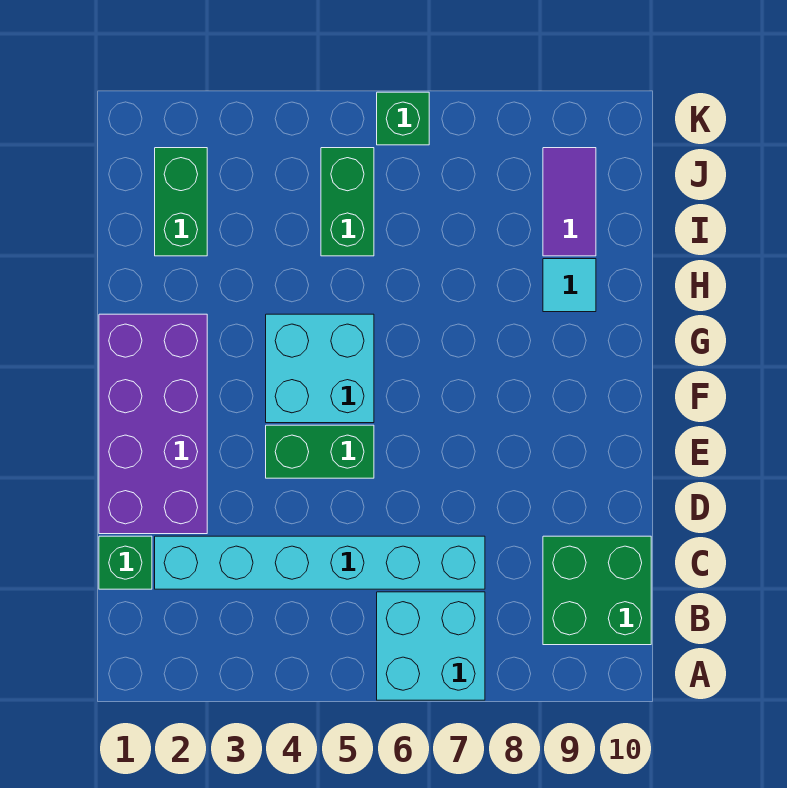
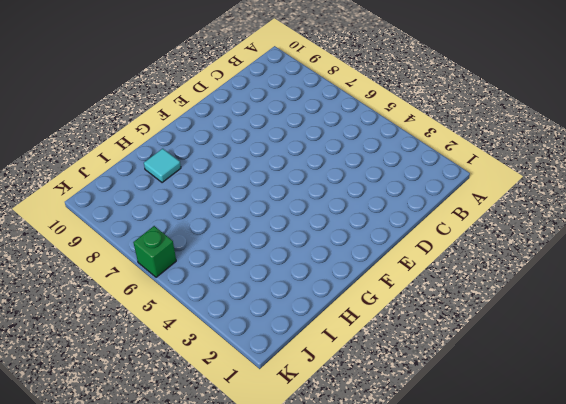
none -> cyan 2x2 brick [377,592,485,700]
none -> green 2x2 brick [543,536,651,645]
none -> green 1x1 brick [99,536,152,589]

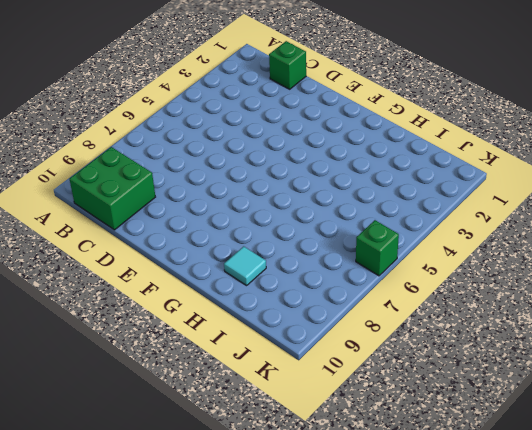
none -> cyan 2x2 brick [377,592,485,700]
none -> cyan 1x6 brick [155,536,485,589]
none -> purple 2x4 brick [99,314,207,534]

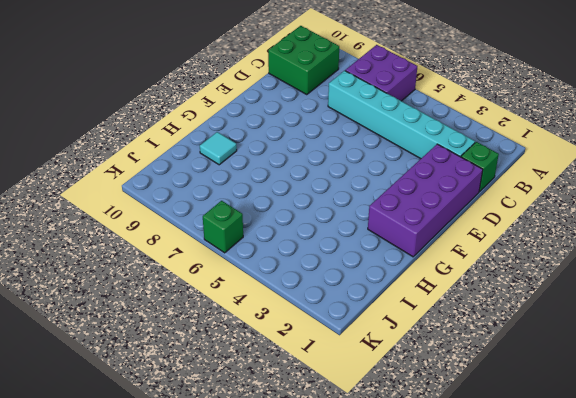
purple 2x2 brick [345,45,417,101] -> cyan 2x2 brick [377,592,485,700]
none -> green 1x2 brick [266,425,374,478]
none -> cyan 2x2 brick [266,314,374,423]
none -> green 1x2 brick [155,148,207,256]

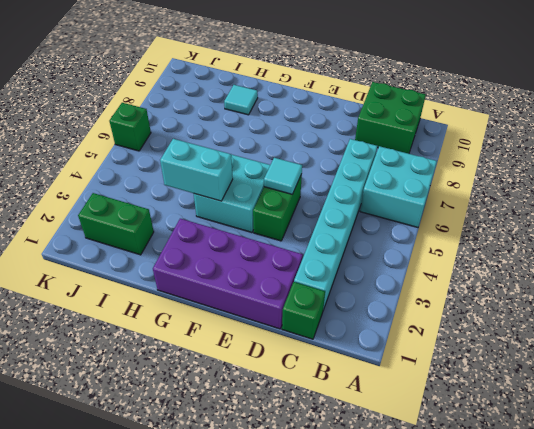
cyan 1x1 tile [264,158,302,194] -> none
cyan 1x2 brick [160,139,233,201] -> none
none -> green 1x2 brick [321,148,374,256]
none -> purple 1x2 tile [543,148,596,256]

